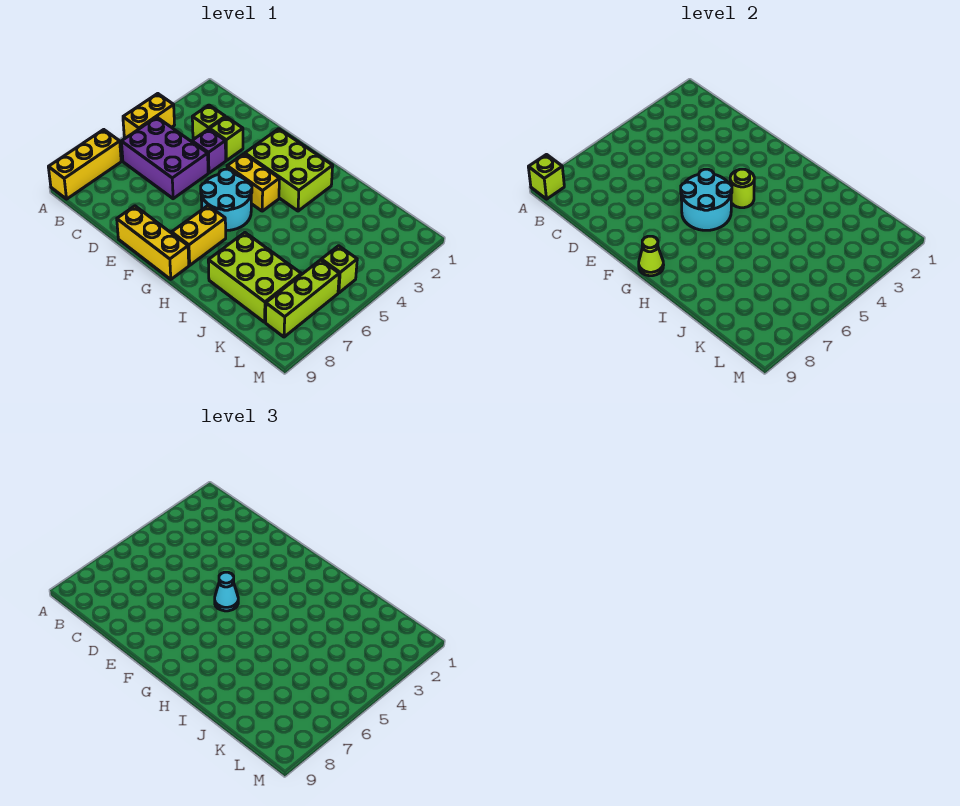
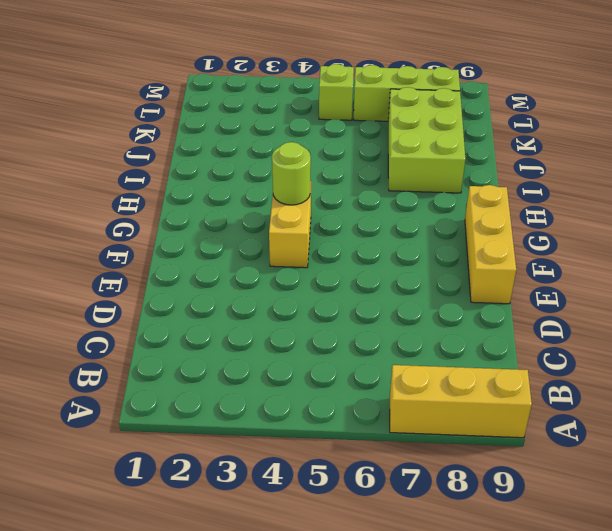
none -> yellow 1x2 brick [123,94,174,138]
none -> purple 2x3 brick [121,117,208,199]
none -> lime 1x1 brick [192,105,225,138]

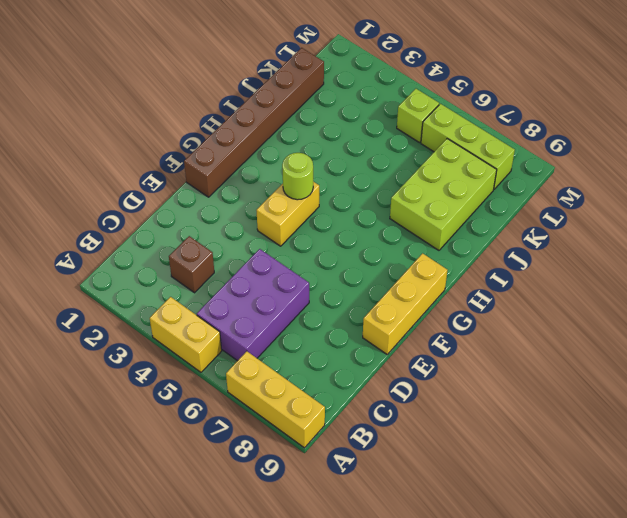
brown 1x1 brick [169,236,214,293] -> lime 1x1 brick [192,105,225,138]
brown 1x6 brick [184,48,324,197] -> none
none -> lime 1x1 brick [210,117,243,161]
none -> purple 1x1 brick [192,129,226,173]
none -> lime 2x3 brick [245,129,333,211]

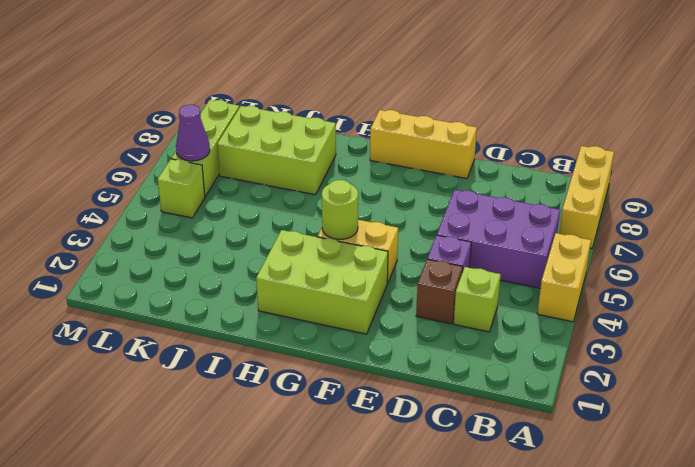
brown 1x1 brick [416,259,463,324] -> lime 1x1 brick [210,117,243,161]
purple 1x1 cone [176,105,210,161] -> none
none -> cyan 2x2 round brick [201,169,252,230]
none -> yellow 1x2 brick [172,206,226,265]
none -> lime 1x1 brick [528,155,564,199]

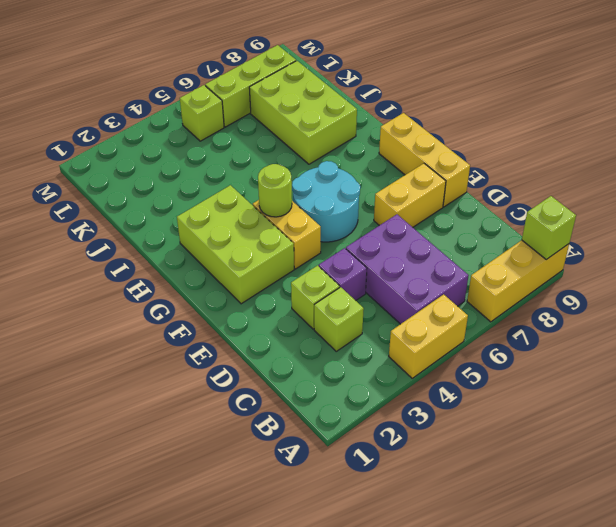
yellow 1x2 brick [374,163,446,227] -> yellow 1x2 brick moved to [172,206,226,265]
none -> cyan 2x2 round brick [681,169,732,230]
none -> lime 1x1 cone [639,236,664,276]
none -> cyan 1x1 cone [215,572,238,611]

